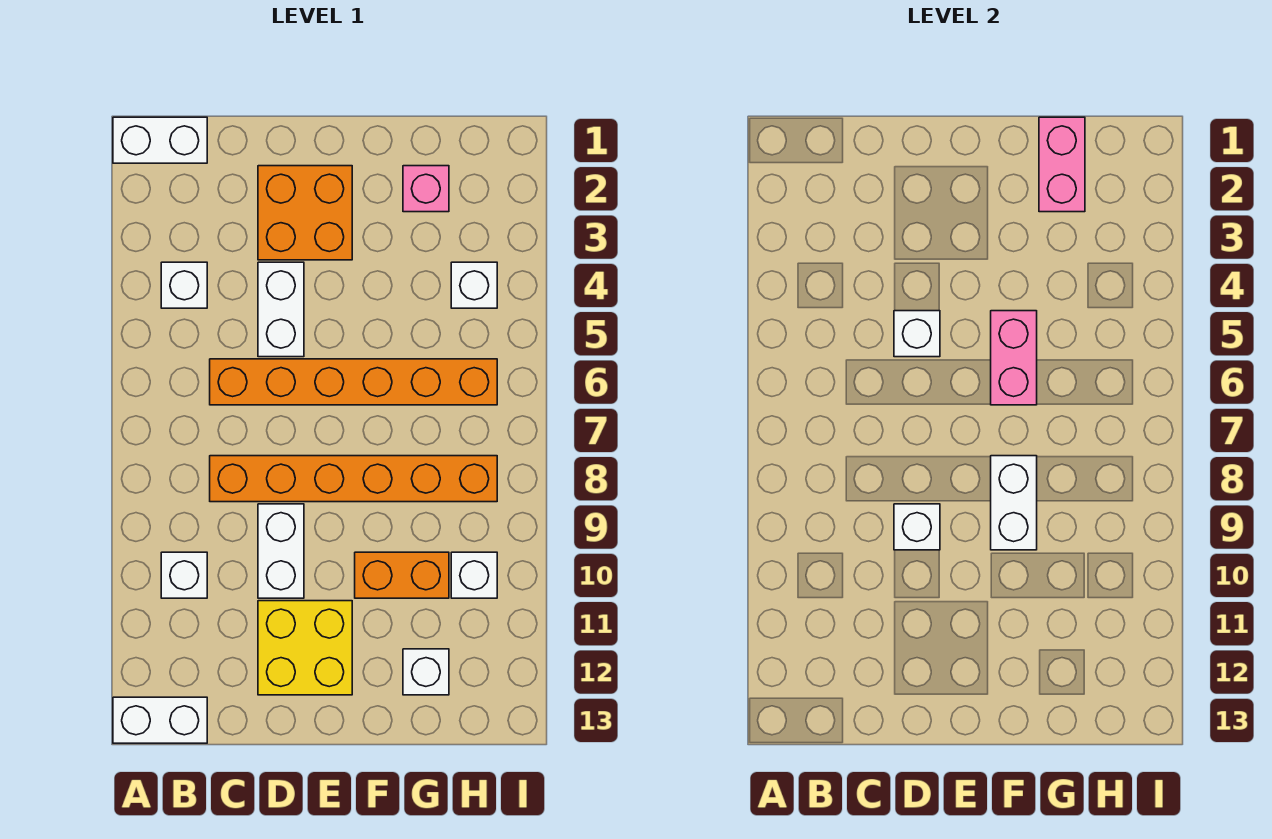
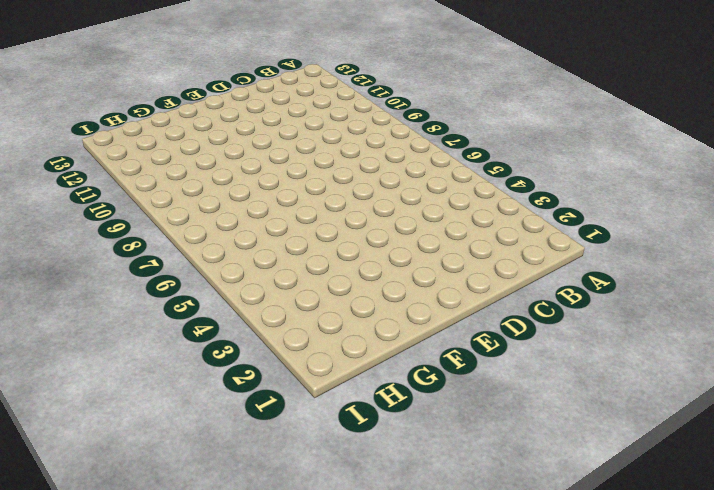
none -> white 1x2 brick [113,117,207,163]
none -> white 1x2 brick [113,697,207,743]
none -> white 1x1 brick [161,262,207,308]

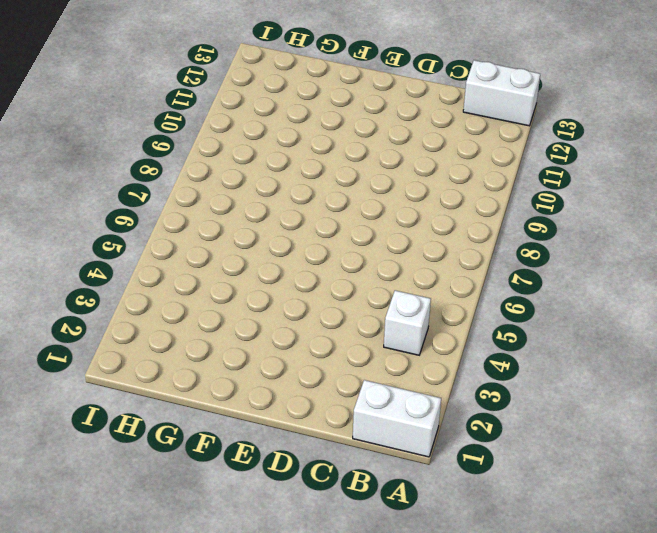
none -> white 1x1 brick [161,552,207,598]
none -> orange 1x6 brick [210,359,497,405]
none -> orange 1x6 brick [210,456,497,502]

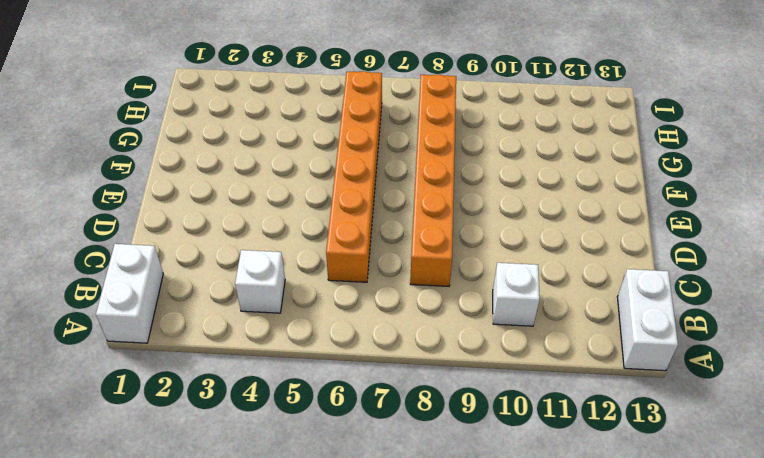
none -> orange 2x2 brick [258,166,352,260]
none -> white 1x2 brick [258,262,304,357]
none -> white 1x2 brick [258,504,304,598]

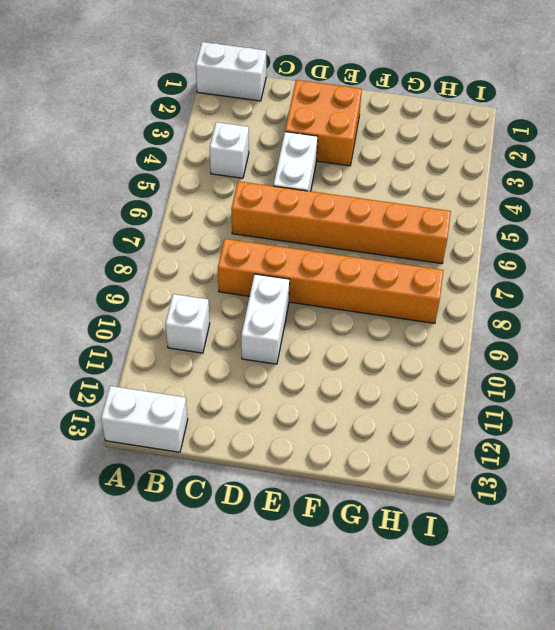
none -> yellow 2x2 brick [258,601,352,695]
none -> orange 1x2 brick [355,552,449,598]
none -> pink 1x1 brick [403,166,449,212]

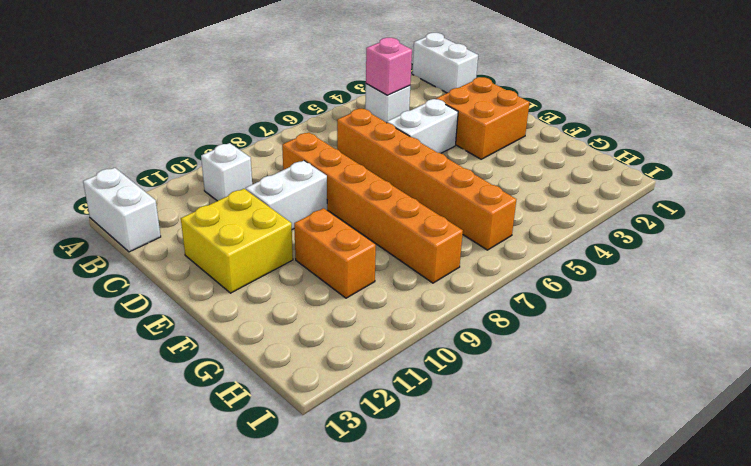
pink 1x1 brick [366,38,412,95] -> pink 1x1 brick moved to [403,166,449,212]
none -> white 1x1 brick [403,649,449,695]
none -> white 1x1 brick [451,262,497,308]
none -> white 1x1 brick [451,552,497,598]

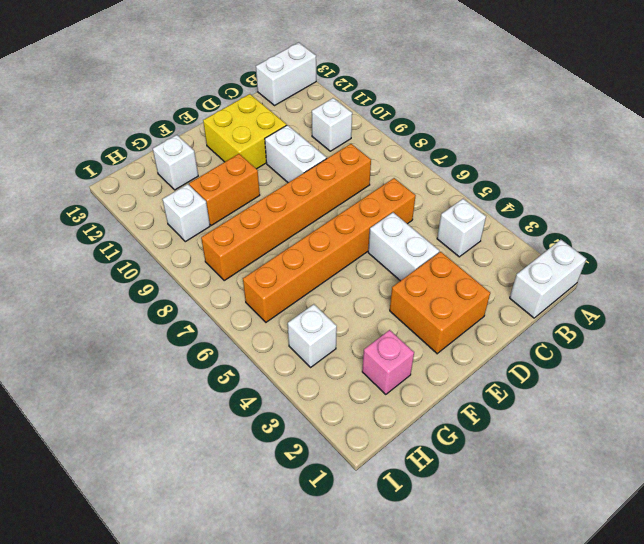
none -> white 1x1 brick [894,311,940,357]
none -> white 1x1 brick [894,504,940,550]
none -> pink 1x2 brick [991,311,1037,405]

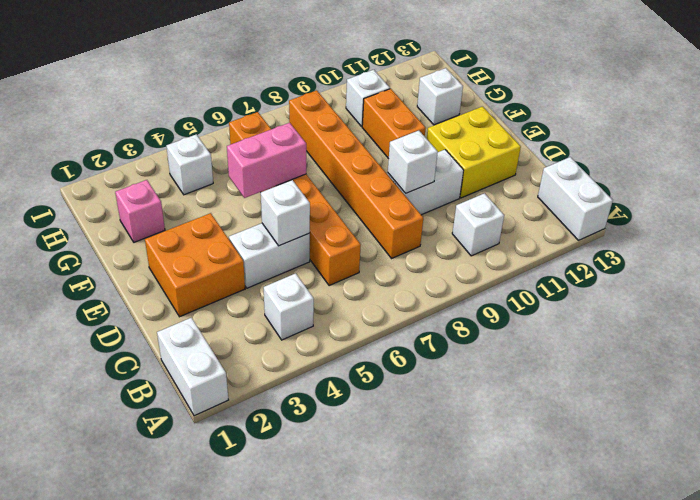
none -> white 1x2 brick [991,456,1037,550]
none -> pink 1x2 brick [1039,117,1085,212]

